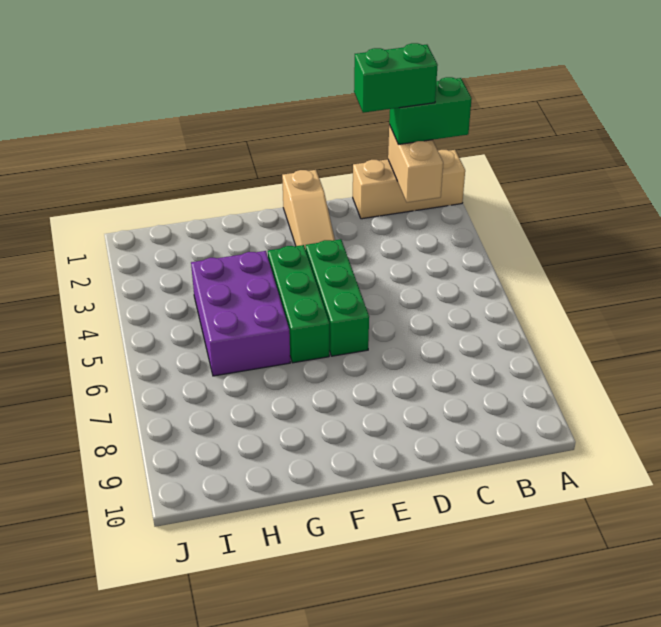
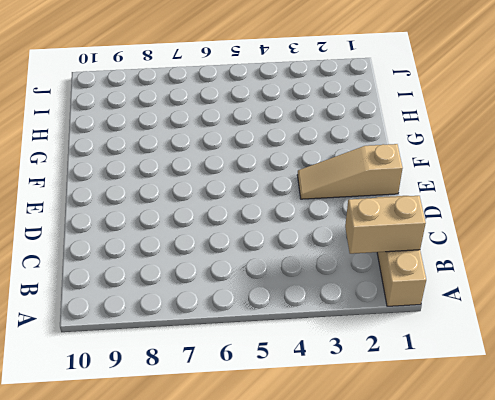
none -> green 1x3 brick [306,239,369,356]
none -> green 1x3 brick [268,245,329,363]

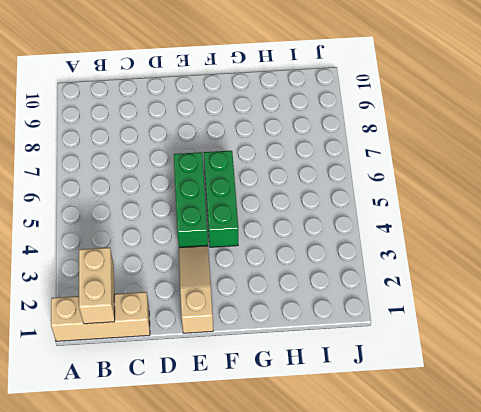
none -> purple 2x3 brick [191,251,290,376]
none -> green 1x2 brick [389,77,472,144]

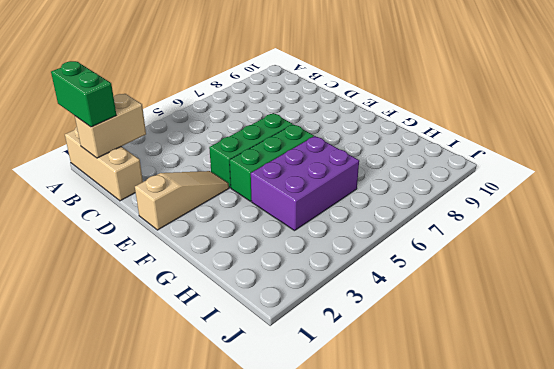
none -> green 1x2 brick [354,43,438,113]

